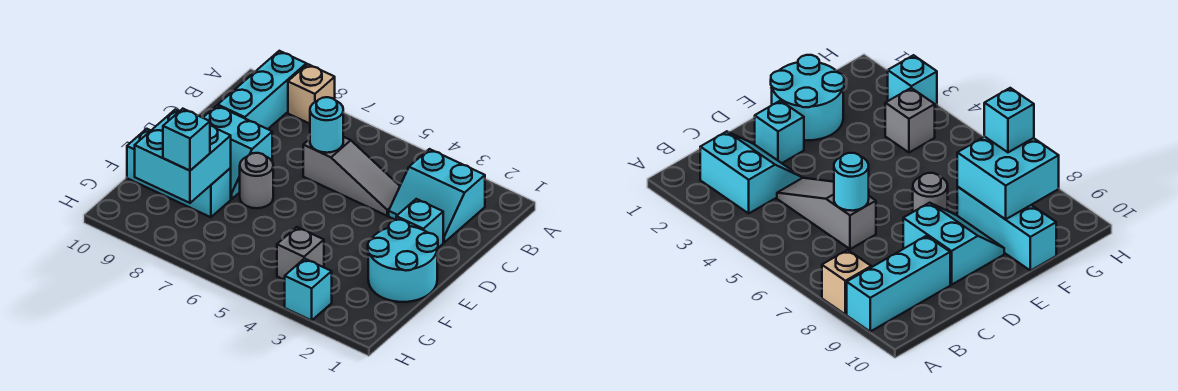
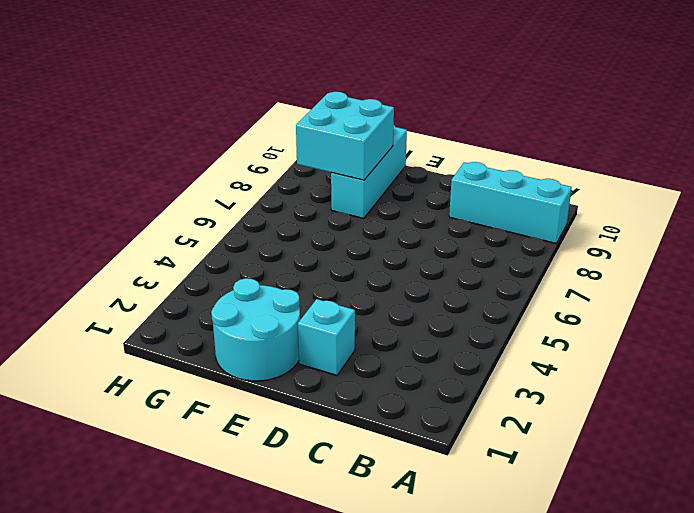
none -> tan 1x1 brick [288,64,335,124]
none -> cyan 2x2 slope [389,149,485,242]
none -> grey 1x3 slope [303,137,400,216]

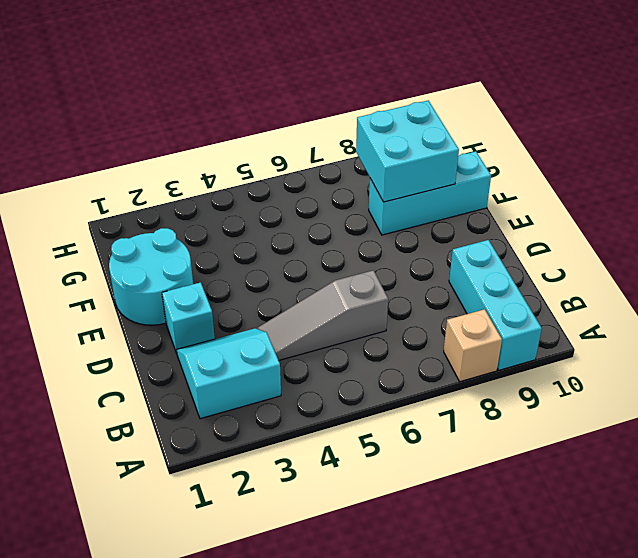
none -> cyan 2x2 slope [203,106,272,199]
none -> grey 1x1 round brick [240,153,273,208]
none -> grey 1x1 brick [277,227,324,280]

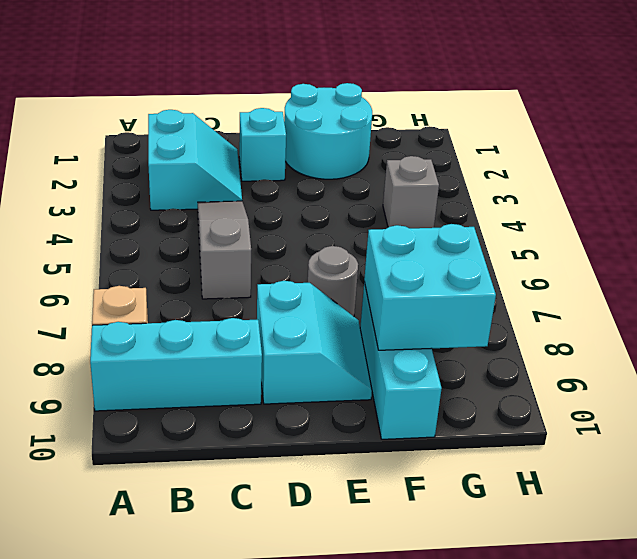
none -> cyan 1x1 brick [285,259,332,320]
none -> cyan 1x1 round brick [310,97,343,153]
none -> cyan 1x1 brick [163,109,210,171]

